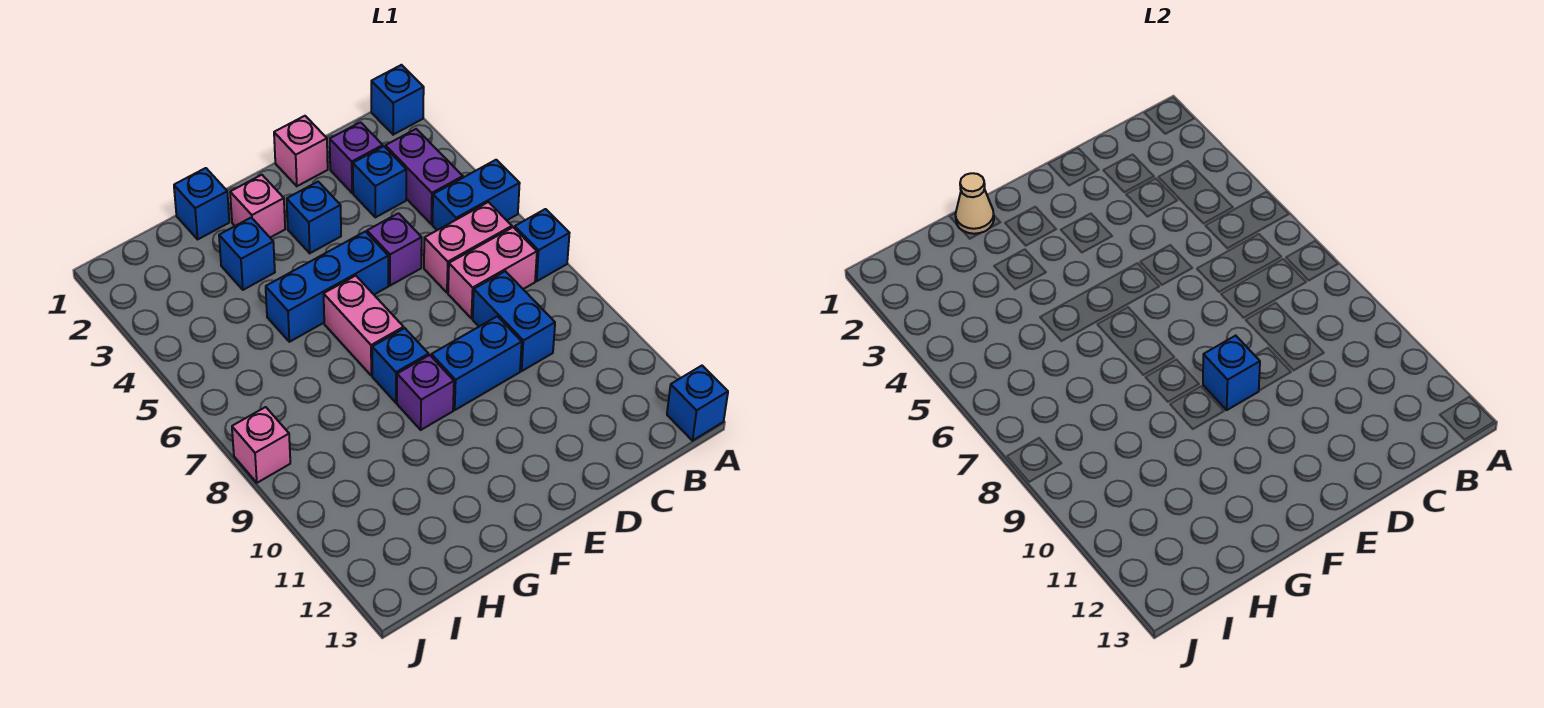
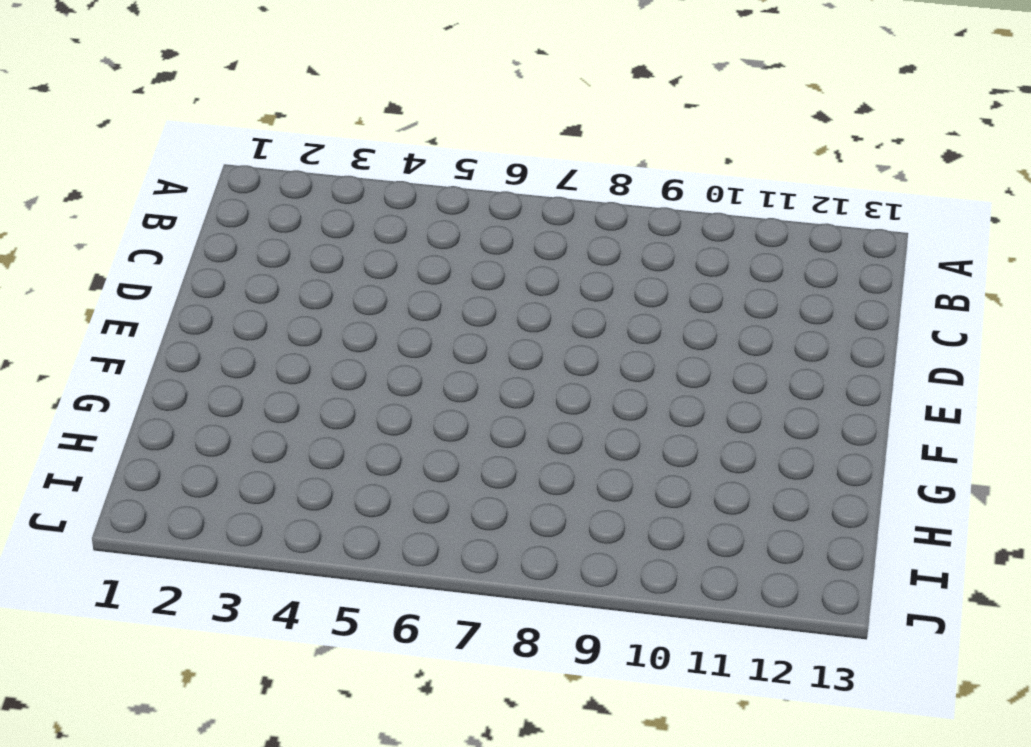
none -> blue 1x1 brick [371,65,424,135]
none -> blue 1x2 brick [432,160,520,230]
none -> blue 1x1 brick [515,209,569,281]

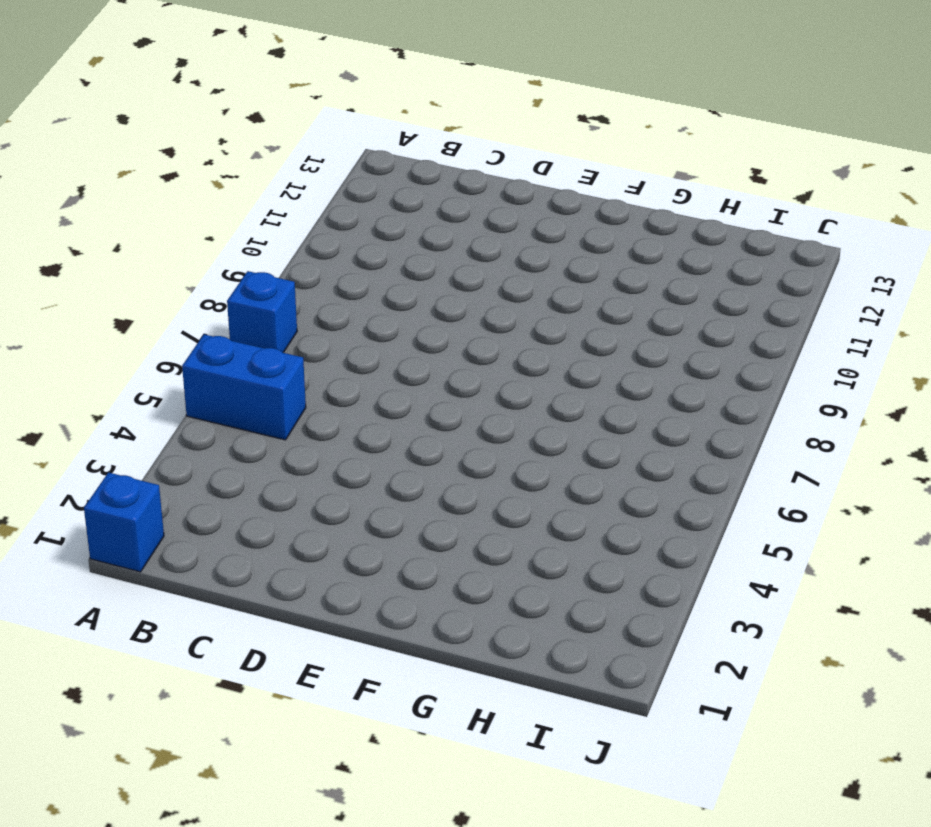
none -> blue 1x1 brick [667,366,728,441]
none -> purple 1x2 brick [385,129,463,224]
none -> pink 1x2 brick [424,202,512,293]

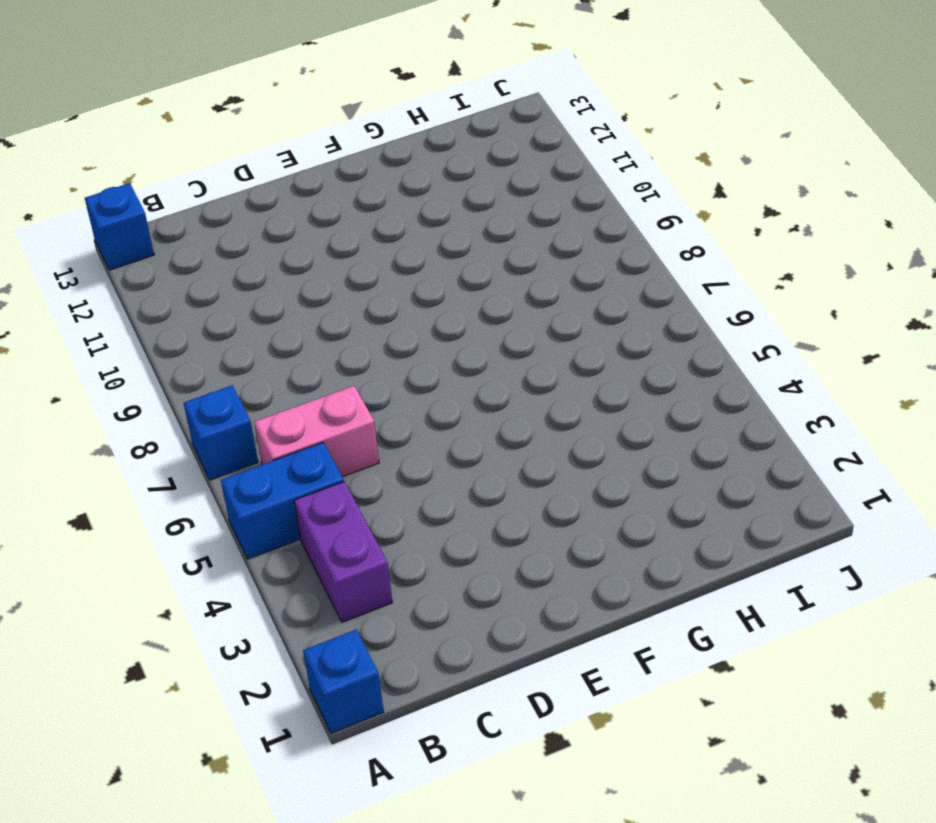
none -> pink 1x2 brick [448,227,537,318]
none -> purple 1x1 brick [330,122,383,193]
none -> blue 1x1 brick [353,146,406,217]

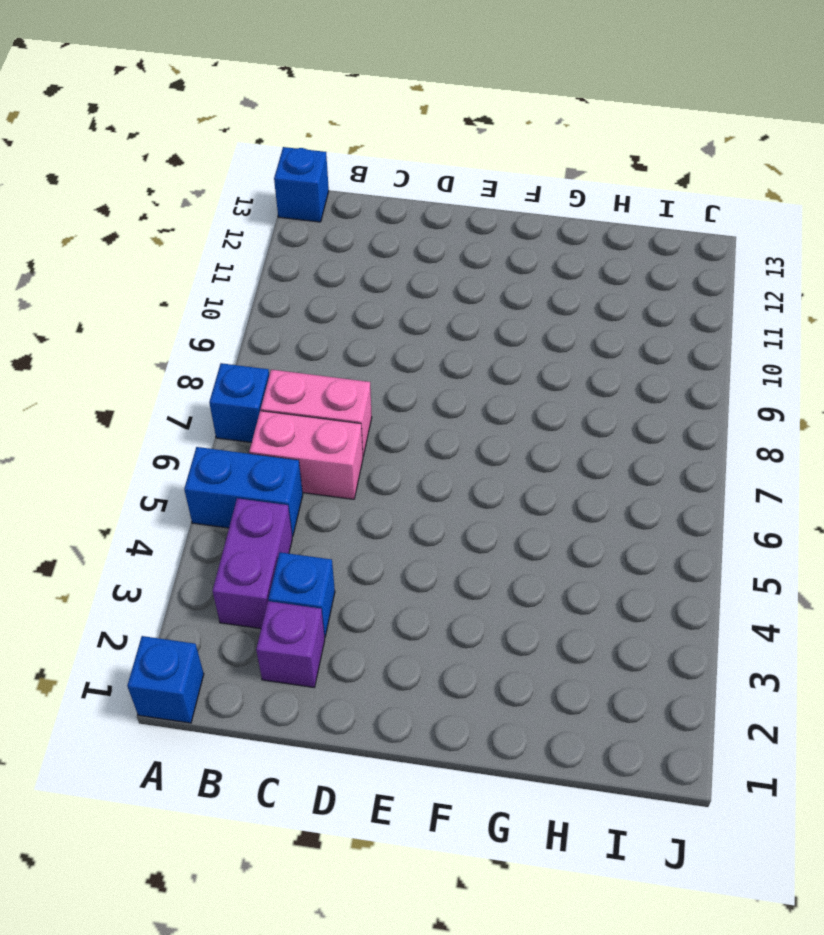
none -> blue 1x2 brick [473,271,555,371]
none -> pink 1x1 brick [274,116,328,186]
none -> purple 1x1 brick [367,213,422,286]

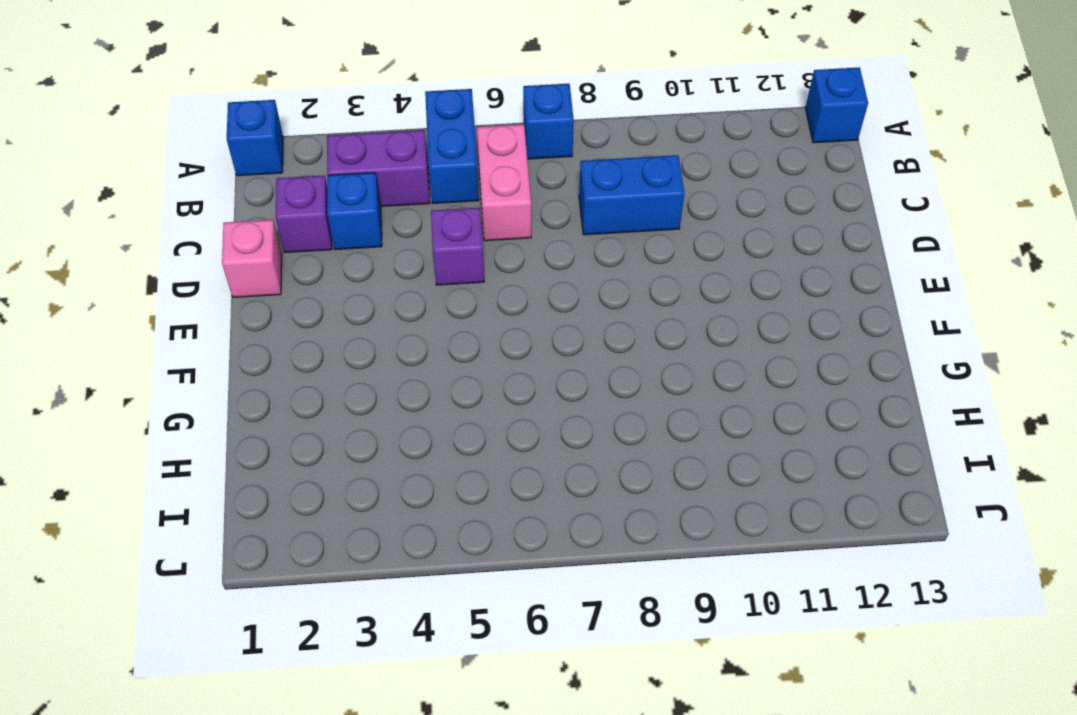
none -> pink 1x2 brick [448,227,537,318]
none -> blue 1x2 brick [431,316,522,410]
none -> blue 1x1 brick [287,182,341,253]

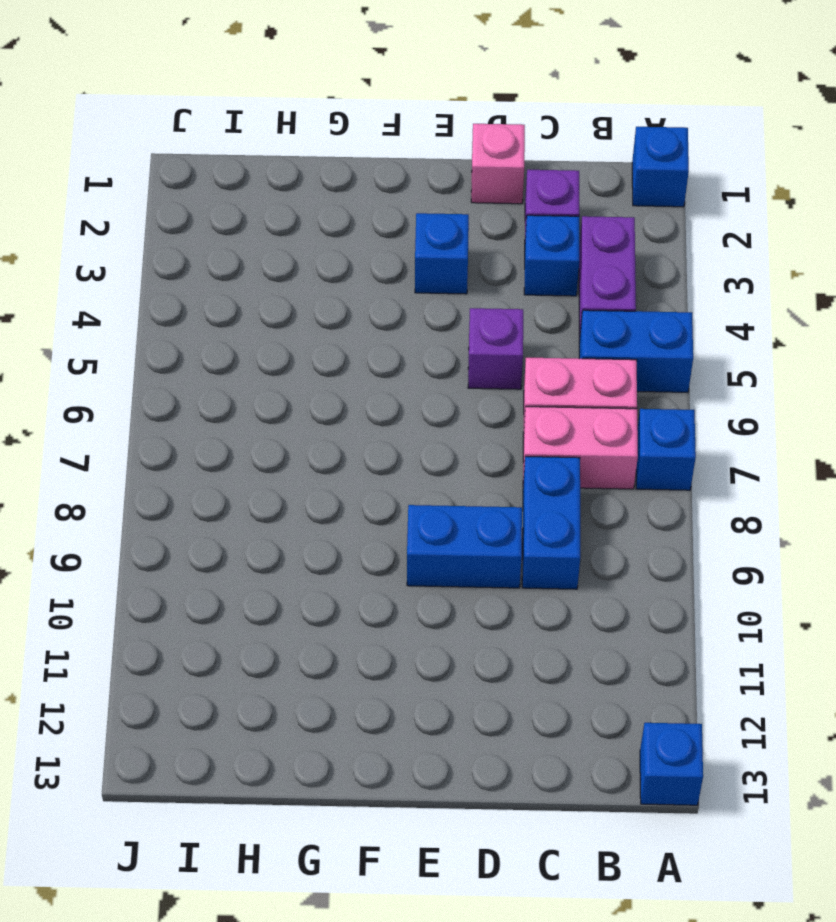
none -> blue 1x3 brick [266,231,388,342]
none -> pink 1x1 brick [230,175,285,237]
none -> pink 1x2 brick [324,276,404,376]

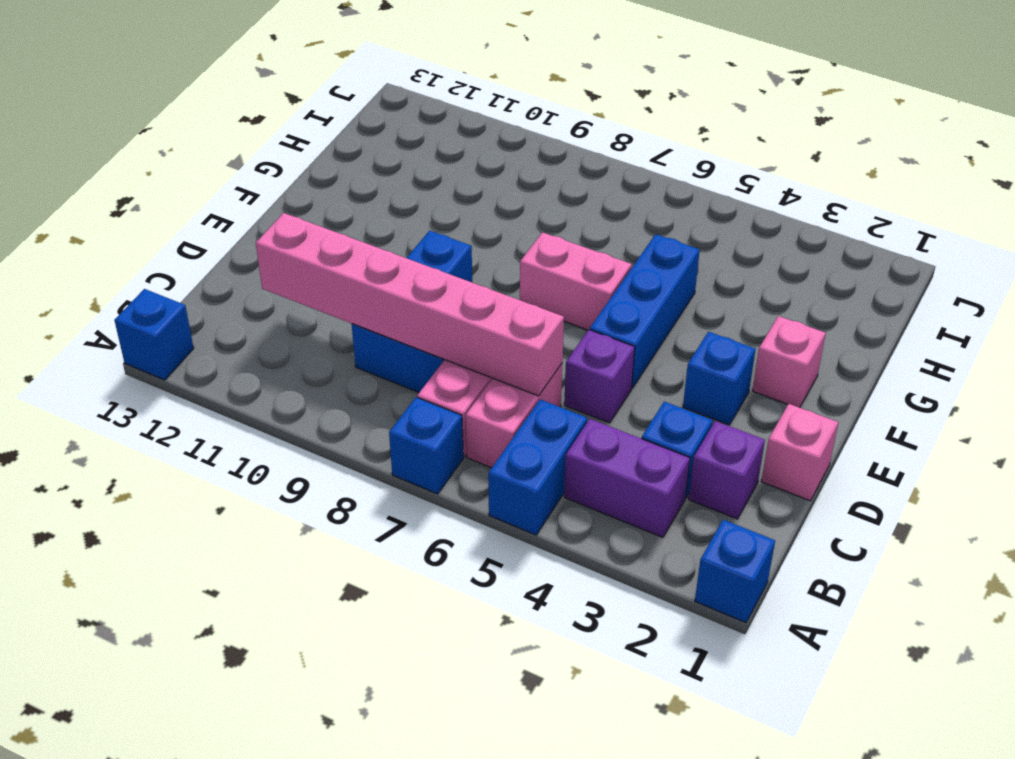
pink 1x6 brick [256,213,564,396] -> none
none -> blue 1x1 brick [372,328,429,403]
none -> purple 1x1 brick [397,355,454,430]
none -> blue 1x1 brick [174,168,229,239]

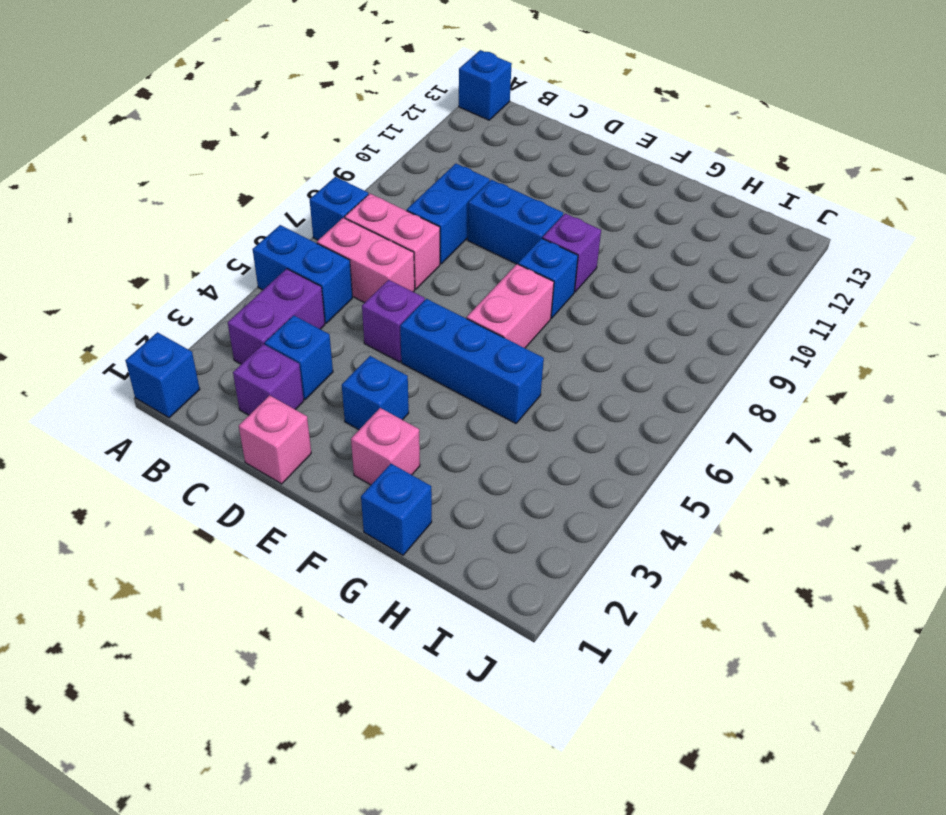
none -> blue 1x1 brick [219,218,275,290]
none -> pink 1x1 brick [232,407,290,483]
none -> blue 1x1 brick [1203,336,1260,410]

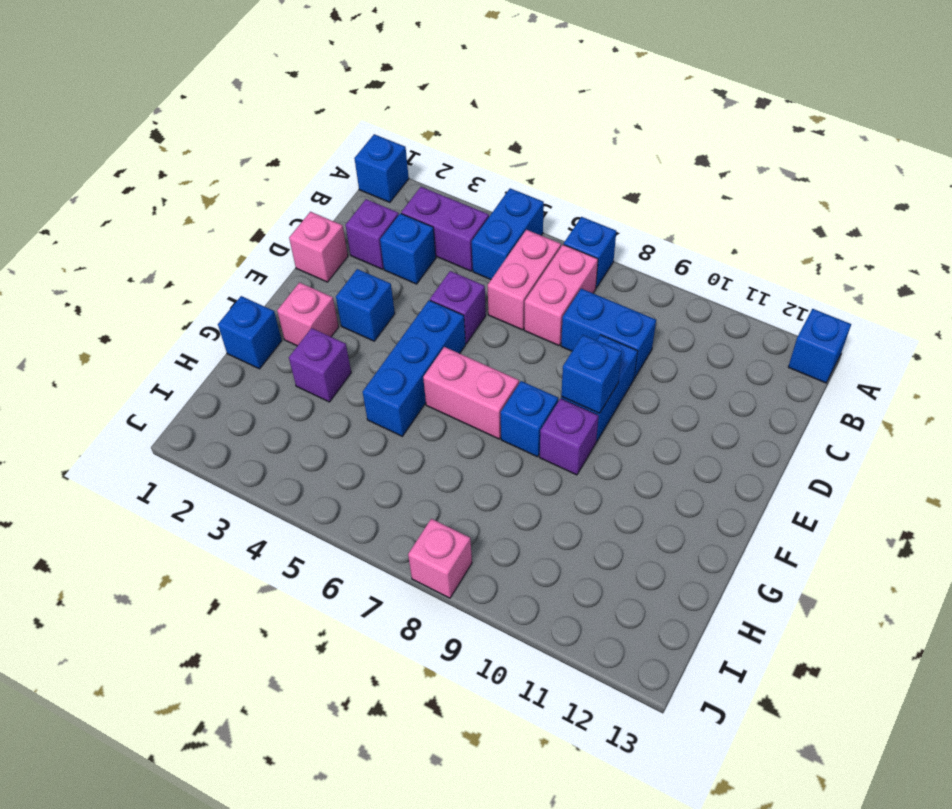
purple 1x1 brick [289,328,351,402] -> blue 1x1 brick [219,218,275,290]
none -> tan 1x1 cone [956,173,994,234]

